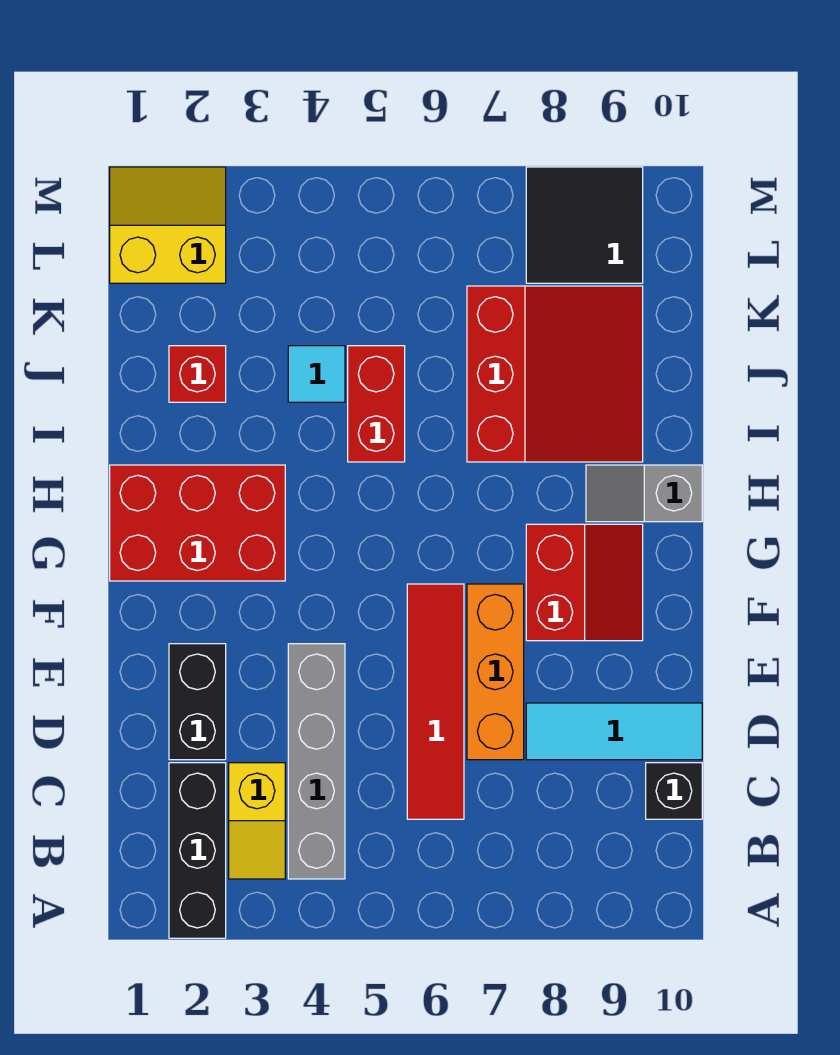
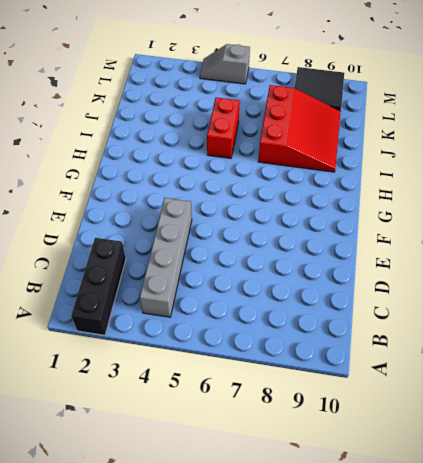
grey 1x2 slope [200,44,250,84] -> grey 1x2 slope moved to [586,465,702,522]
none -> yellow 1x2 slope [229,763,285,879]
none -> red 1x4 tile [407,584,464,819]
none -> black 1x1 brick [646,763,702,819]

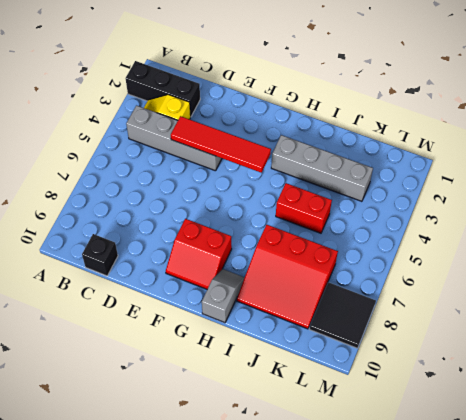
red 1x4 tile [171,116,271,173] -> red 1x4 tile moved to [407,584,464,819]
grey 1x4 brick [271,135,373,201] -> red 2x3 brick [110,465,285,581]
none -> black 1x2 brick [169,644,226,760]
none -> orange 1x3 brick [467,584,524,760]
none -> cyan 1x3 tile [526,703,702,760]

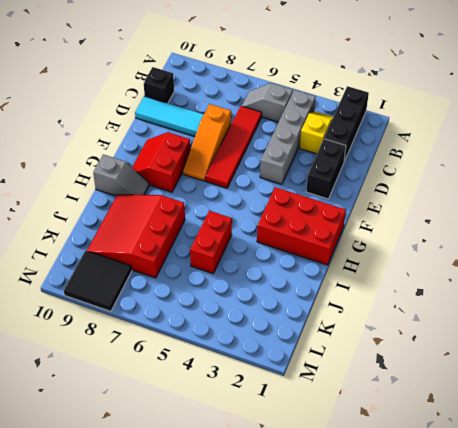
grey 1x2 slope [242,83,293,122] -> none
orange 1x3 slope [183,104,231,181] -> orange 1x3 brick [467,584,524,760]
none -> red 1x1 brick [169,346,226,402]
none -> cyan 1x1 tile [288,346,345,402]
none -> yellow 2x2 slope [110,167,226,283]

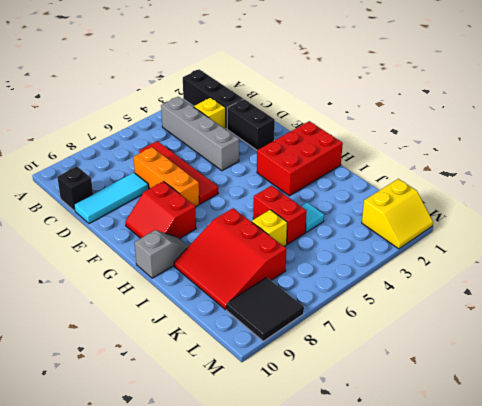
yellow 1x1 brick [252,210,287,246] -> none
none -> red 1x1 brick [169,346,226,402]

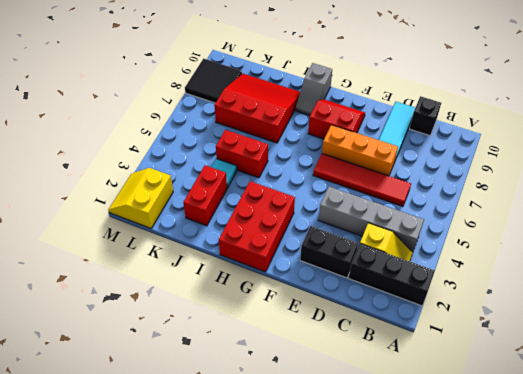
red 1x2 brick [183,165,227,226] -> red 1x1 brick [169,346,226,402]

